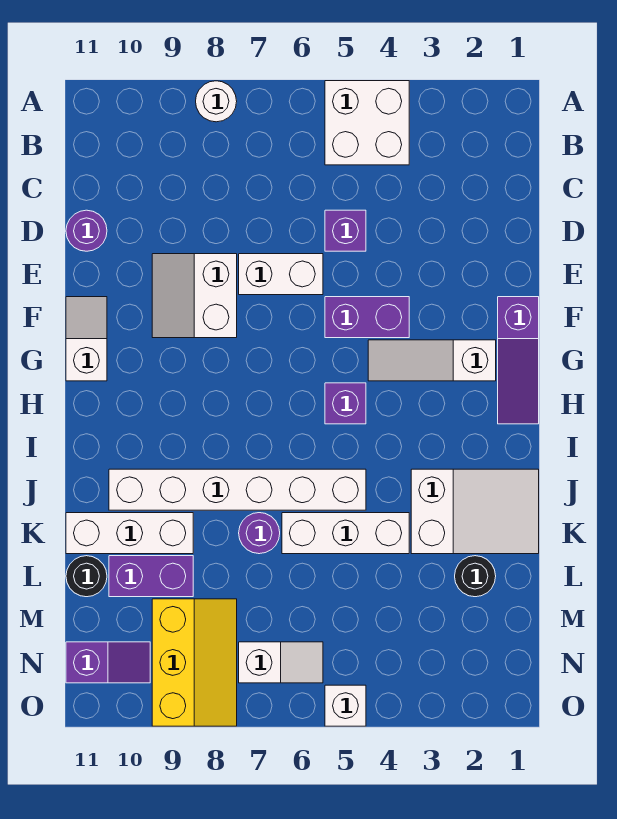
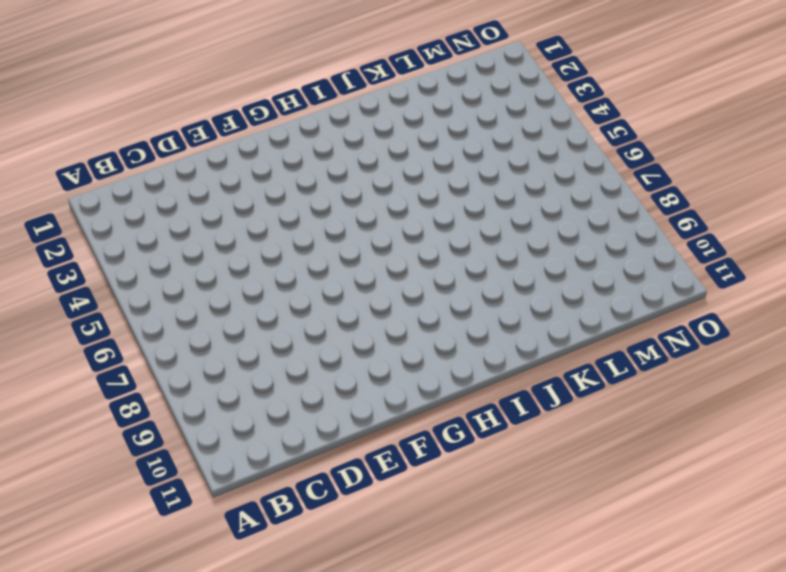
none -> white 2x2 brick [325,81,409,165]
none -> white 1x1 round brick [196,81,237,122]
none -> purple 1x1 brick [325,210,366,251]

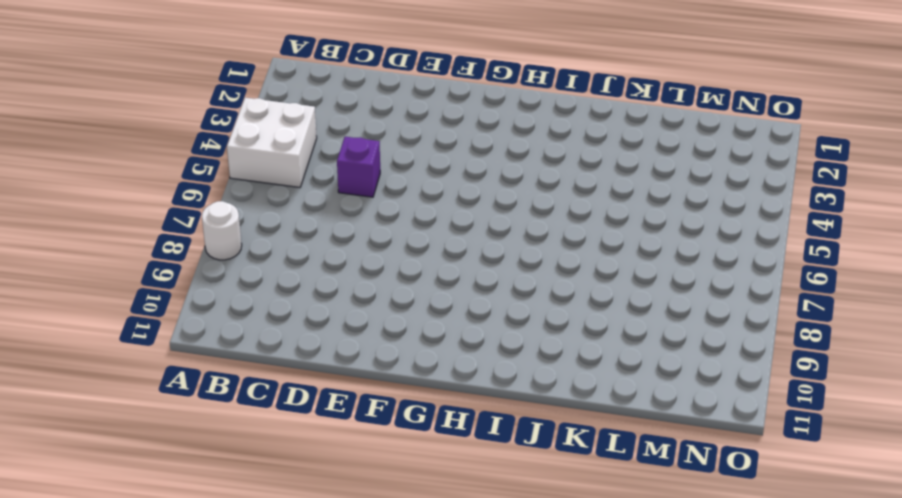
none -> purple 1x1 round brick [66,210,107,251]
none -> white 1x2 brick [239,254,323,295]
none -> white 2x2 slope [152,254,237,338]

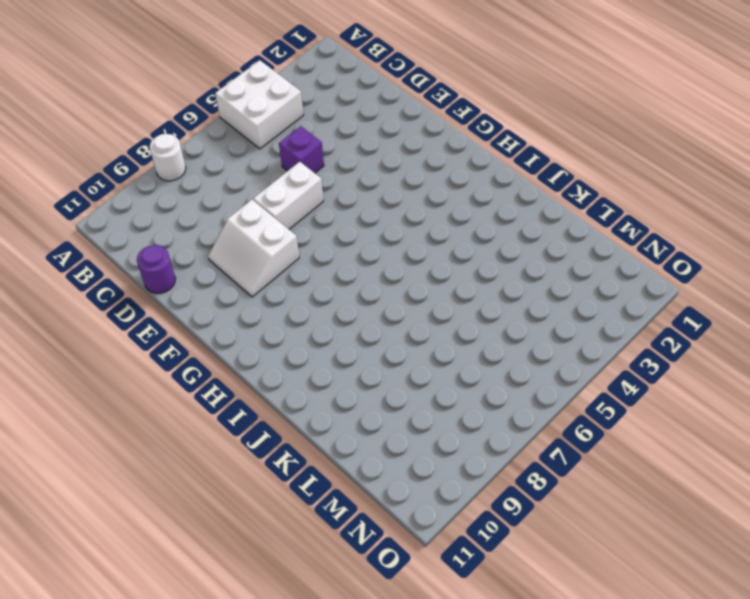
none -> purple 1x3 slope [498,297,539,424]
none -> purple 1x2 brick [325,297,409,338]
none -> white 1x2 slope [66,297,107,381]

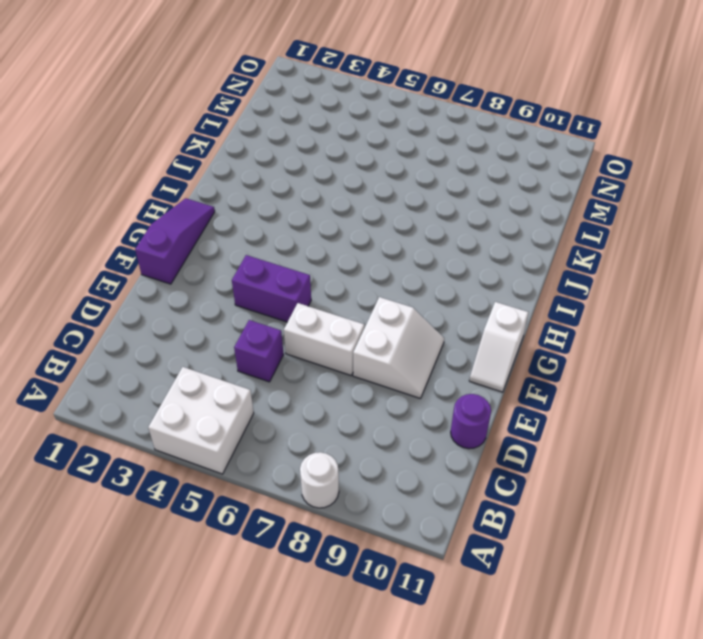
none -> white 1x3 slope [368,340,496,381]
none -> purple 1x1 brick [325,383,366,424]
none -> white 2x3 slope [411,469,539,554]

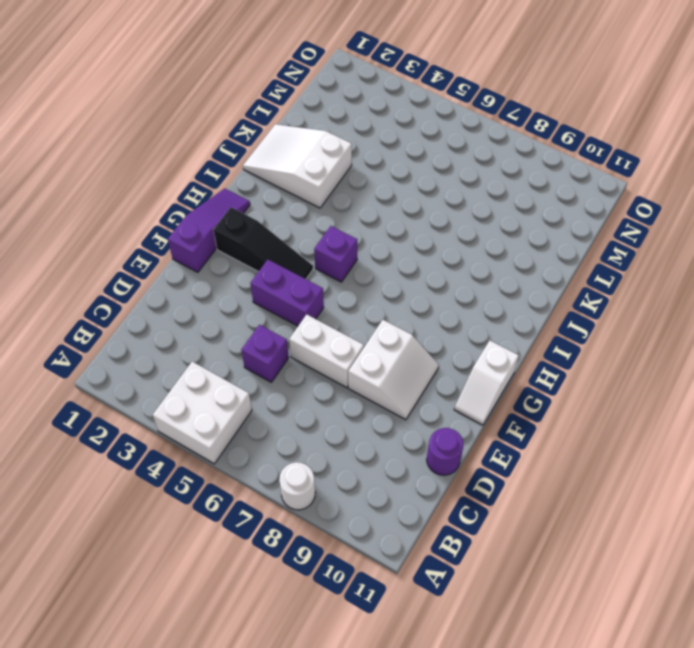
black 1x3 slope [214,207,313,279] -> white 1x3 slope [368,340,496,381]
none -> white 1x6 brick [109,469,366,510]
none -> white 1x3 brick [282,513,409,554]
none -> purple 1x1 round brick [239,513,280,554]

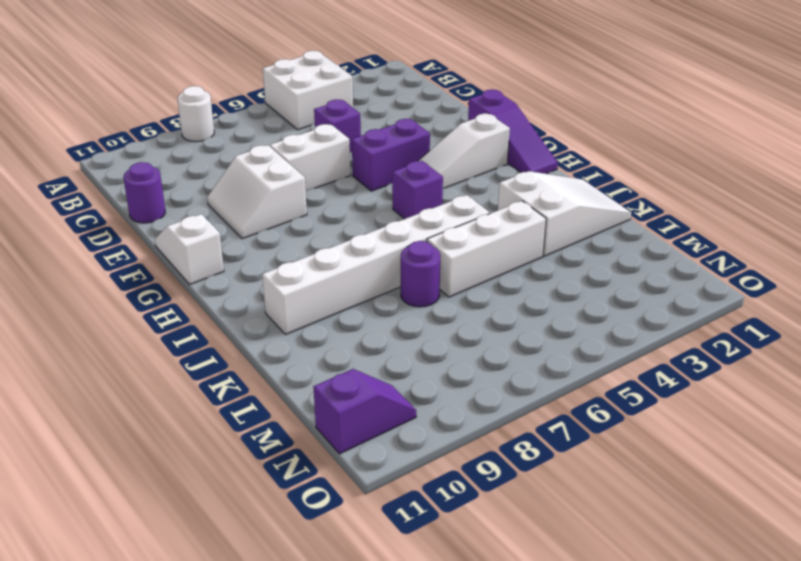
none -> white 1x3 brick [66,513,193,554]
none -> black 1x1 round brick [455,556,496,597]
none -> purple 1x2 brick [109,556,193,597]

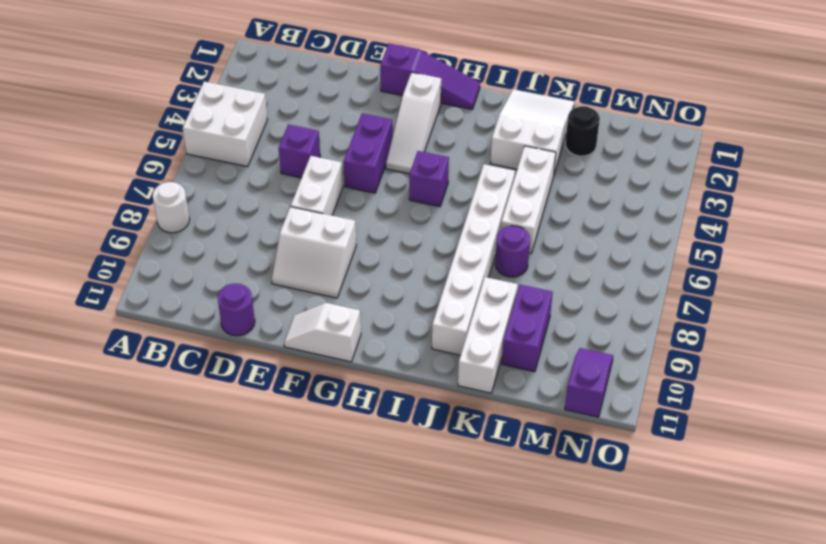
none -> black 1x1 round brick [66,556,107,597]
none -> yellow 2x3 slope [152,599,237,726]
none -> white 1x2 slope [239,642,323,683]

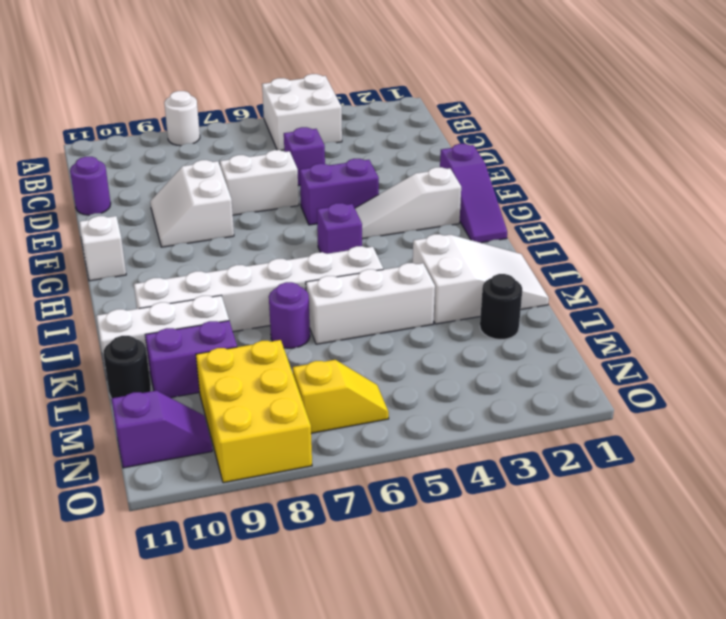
yellow 2x3 brick [196,340,312,483] -> yellow 2x3 slope [152,599,237,726]
yellow 1x2 slope [293,360,389,433] -> white 1x2 slope [239,642,323,683]
none -> white 1x1 brick [325,685,366,726]

